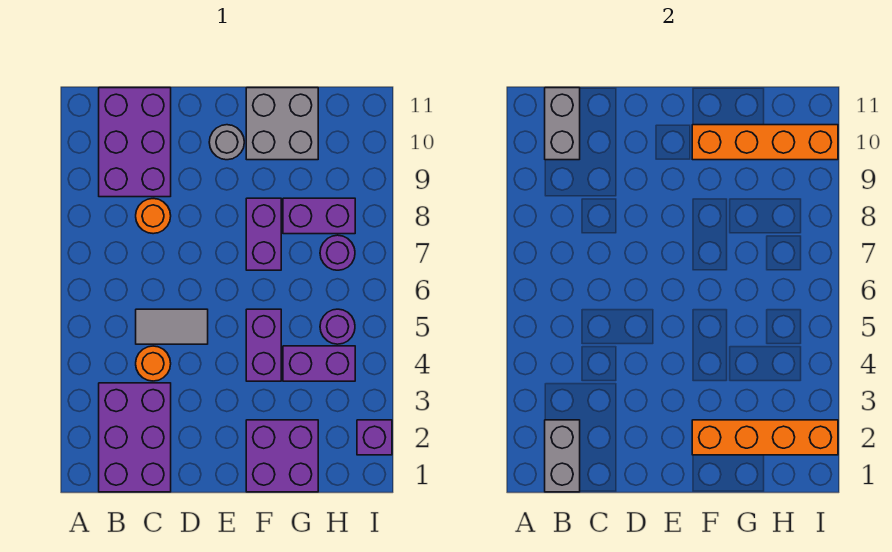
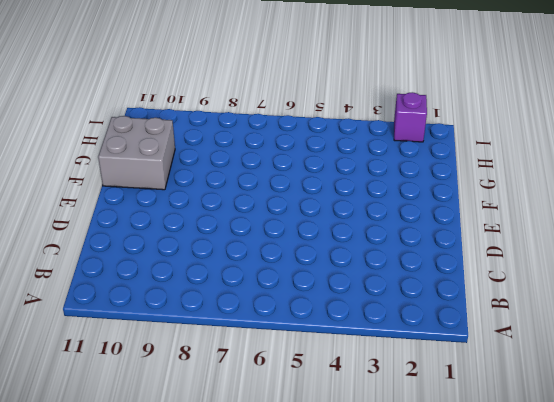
none -> purple 2x3 brick [99,383,171,492]
none -> purple 2x3 brick [99,88,171,197]
none -> orange 1x1 round brick [136,346,171,381]

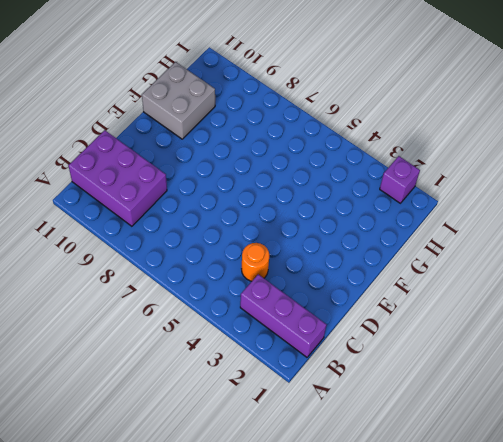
purple 1x3 brick [240,274,327,357] -> purple 2x3 brick [99,383,171,492]
none -> grey 1x2 tile [136,309,208,344]
none -> orange 1x1 round brick [136,199,171,234]
none -> grey 1x1 round brick [209,125,244,160]

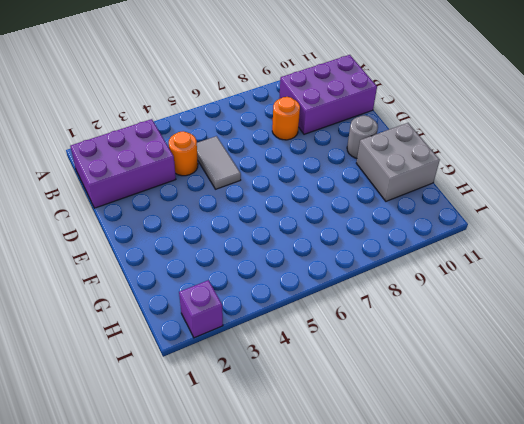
none -> purple 2x2 brick [246,420,318,492]
none -> purple 1x2 brick [246,309,281,381]
none -> purple 1x2 brick [246,198,281,270]

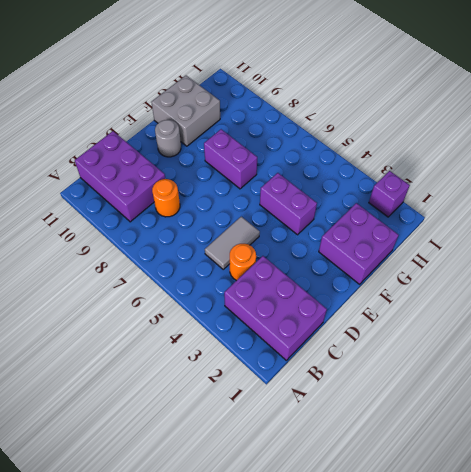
none -> purple 1x2 brick [283,346,355,381]
none -> purple 1x2 brick [283,198,355,234]
none -> purple 1x1 round brick [320,309,355,344]

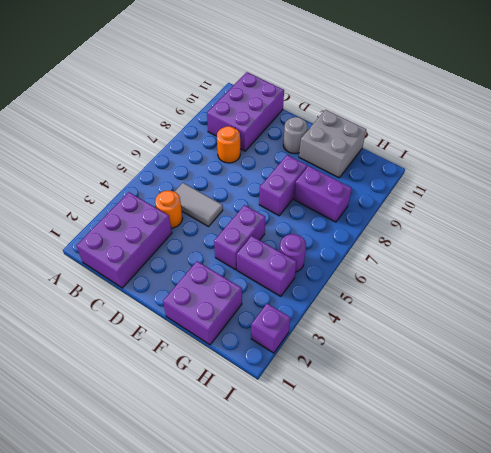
none -> purple 1x1 round brick [320,235,355,270]
none -> grey 1x2 brick [545,420,580,492]
none -> grey 1x2 brick [545,88,580,160]

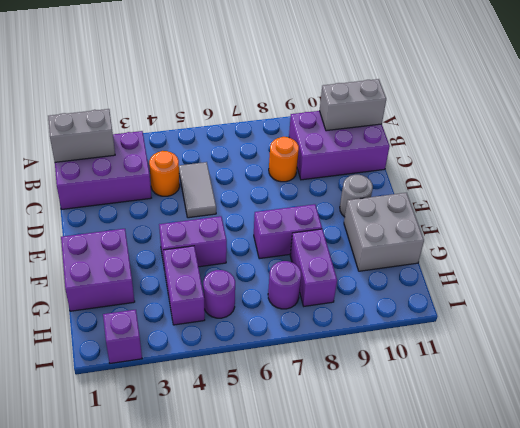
none -> orange 1x4 brick [692,420,838,455]
none -> orange 1x4 brick [692,125,838,160]

